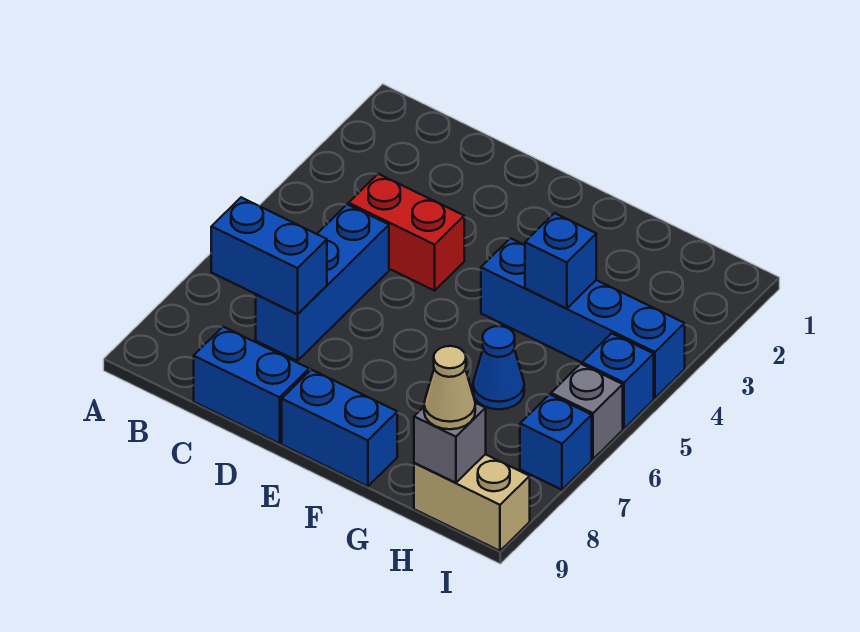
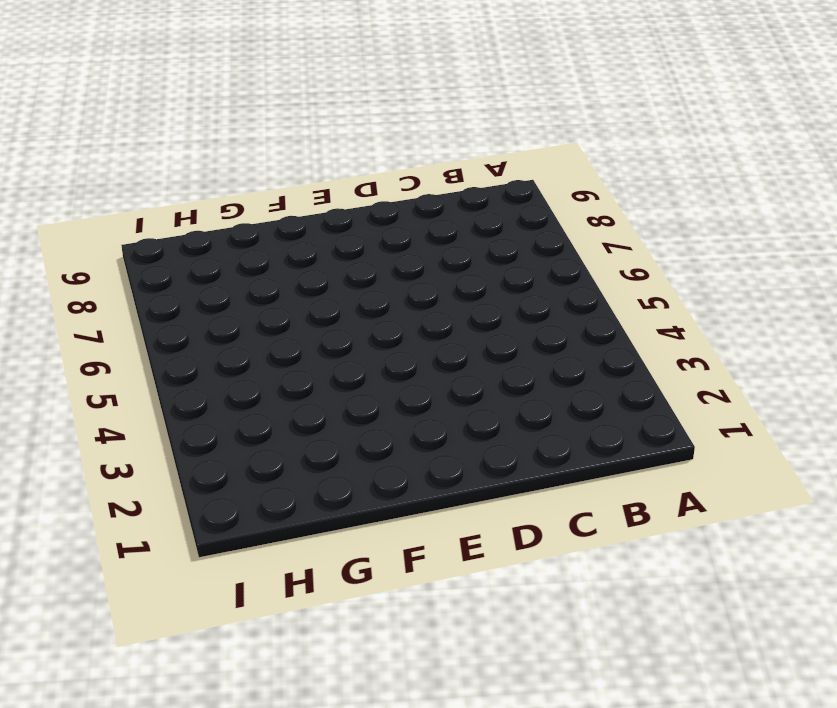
none -> red 1x2 brick [349,174,464,291]
none -> blue 1x3 brick [256,204,389,361]
none -> blue 1x2 brick [194,327,309,443]

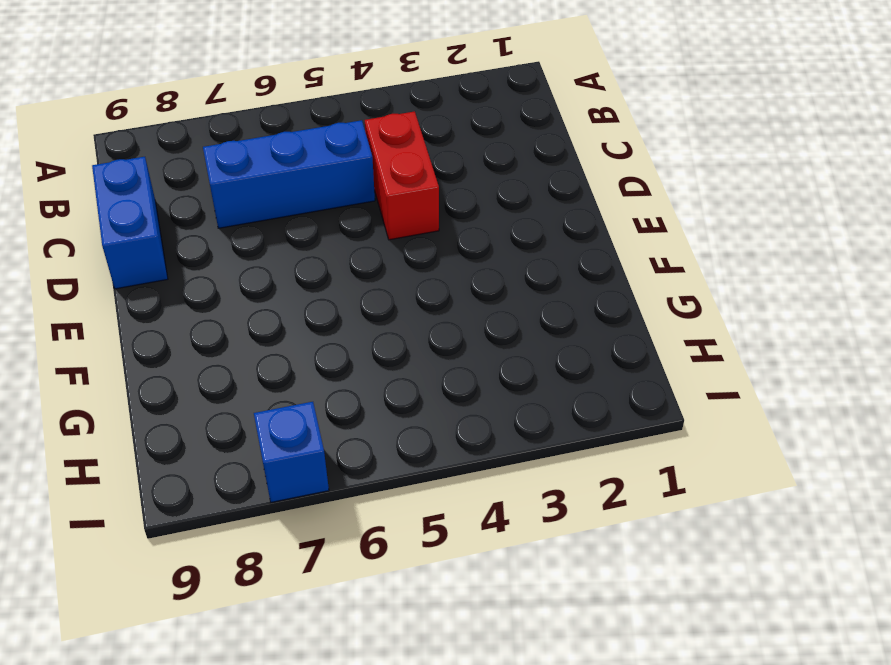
none -> blue 1x2 brick [282,370,397,487]
none -> blue 1x4 brick [481,238,685,398]
none -> blue 1x1 cone [473,326,524,409]

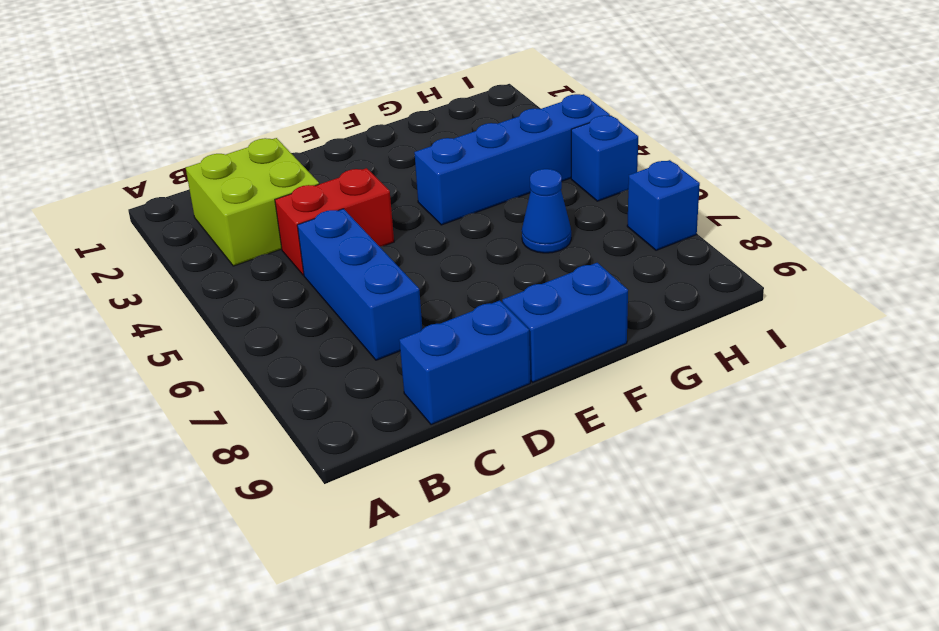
lime 2x2 brick [186,138,319,266] -> none
none -> tan 1x2 brick [414,454,530,551]
none -> grey 1x1 brick [551,364,623,459]
none -> blue 1x2 brick [211,197,327,314]

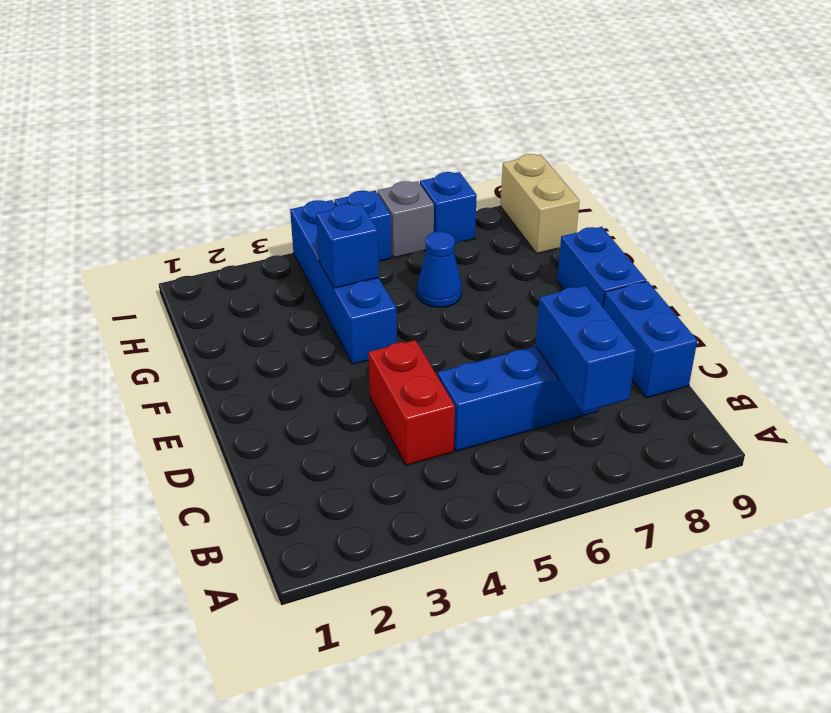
none -> grey 1x1 brick [414,403,486,483]
none -> tan 1x1 cone [424,346,475,429]

